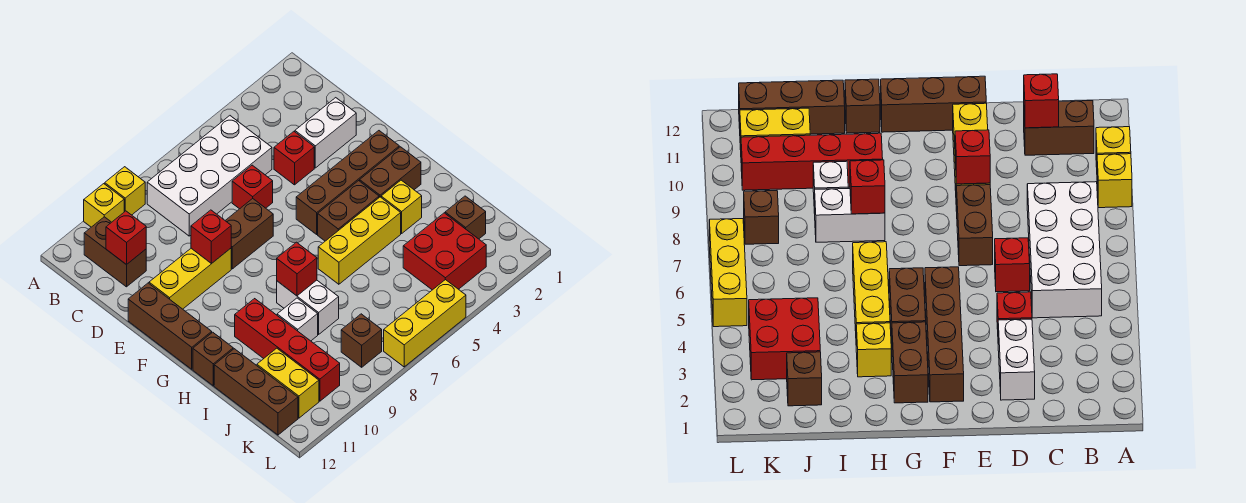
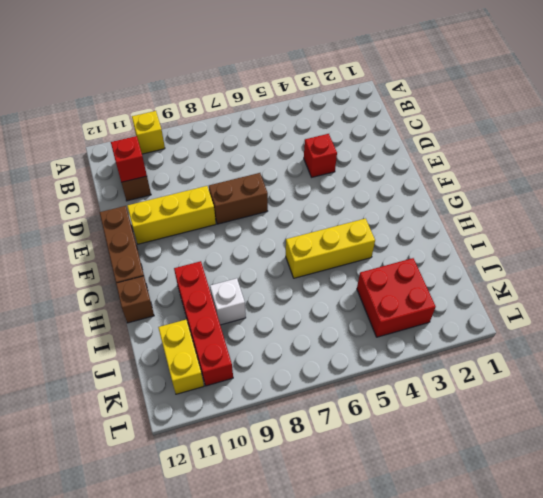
none -> yellow 1x1 brick [105,167,145,215]
none -> white 2x4 brick [147,116,272,236]
none -> white 1x2 brick [295,98,356,168]

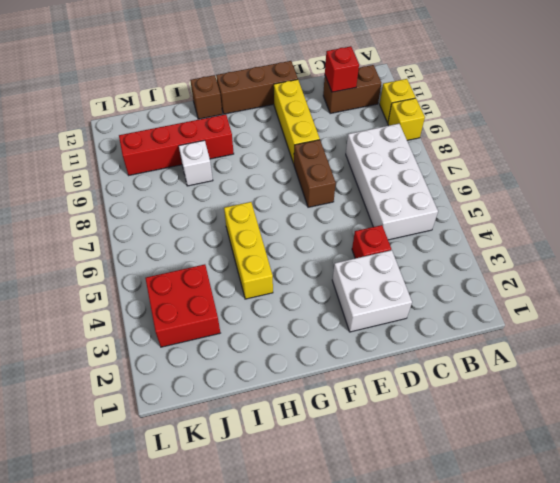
white 2x2 brick [332,250,412,332] -> white 1x2 brick [295,98,356,168]
none -> red 1x1 brick [232,165,273,209]
none -> brown 1x4 brick [296,131,399,234]
none -> brown 1x2 brick [360,147,421,197]

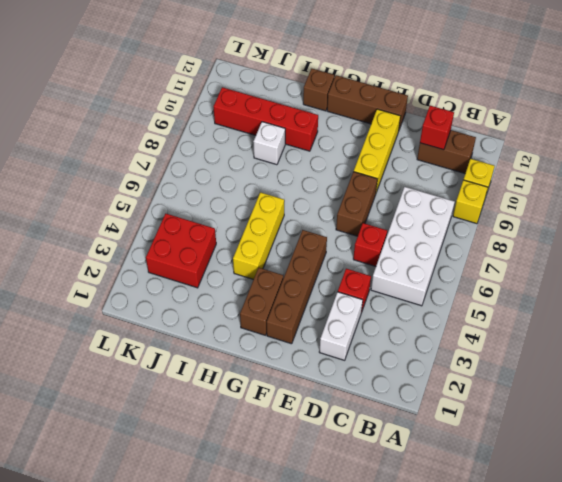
none -> brown 1x2 brick [318,181,379,241]
none -> yellow 1x1 brick [381,180,422,233]
none -> white 1x2 brick [277,280,339,334]

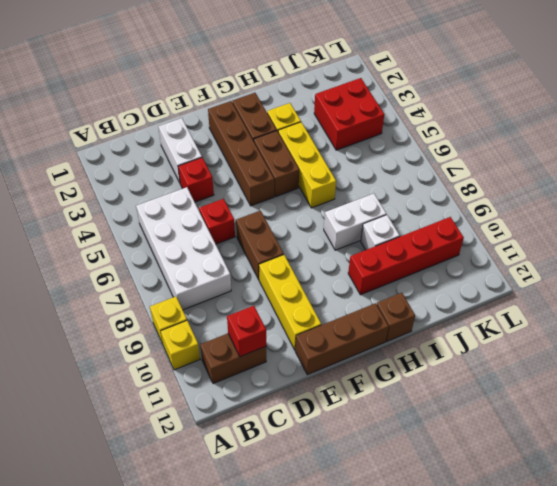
none -> brown 1x3 brick [214,349,298,435]
none -> brown 1x1 brick [445,196,486,239]
none -> yellow 1x2 brick [257,348,319,418]

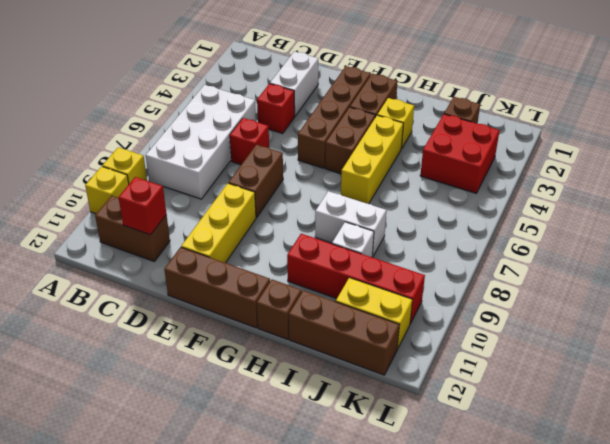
none -> brown 1x1 brick [341,314,382,367]
none -> yellow 1x3 brick [384,279,466,367]
none -> red 1x1 brick [191,210,231,263]

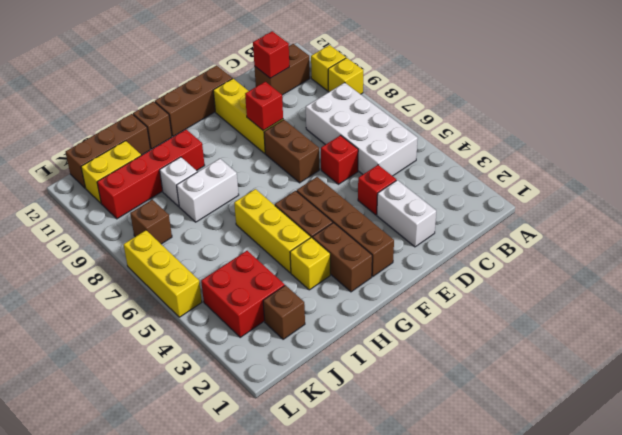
none -> red 1x1 brick [277,242,317,296]

